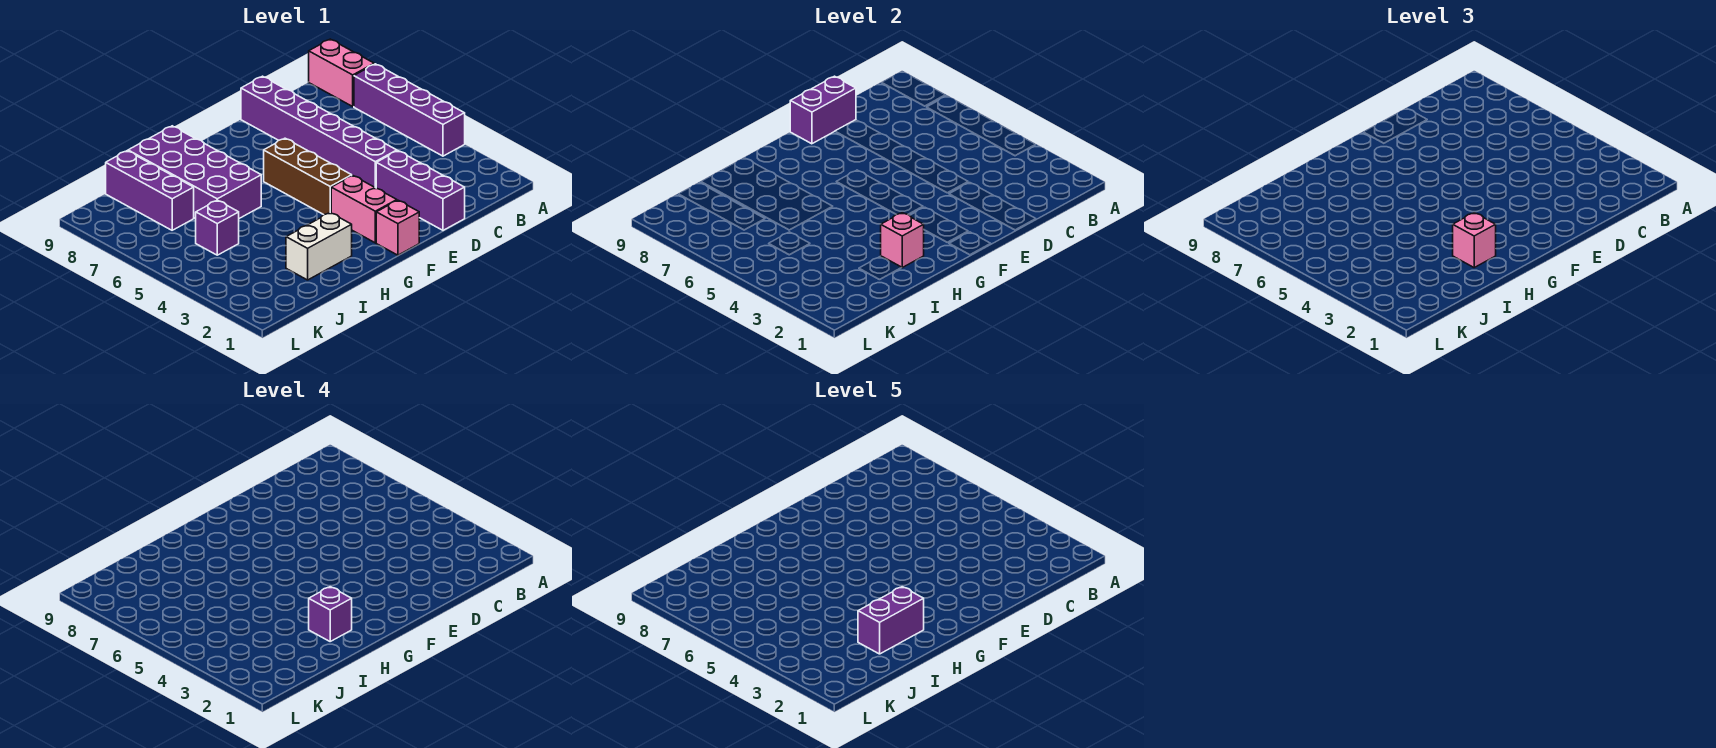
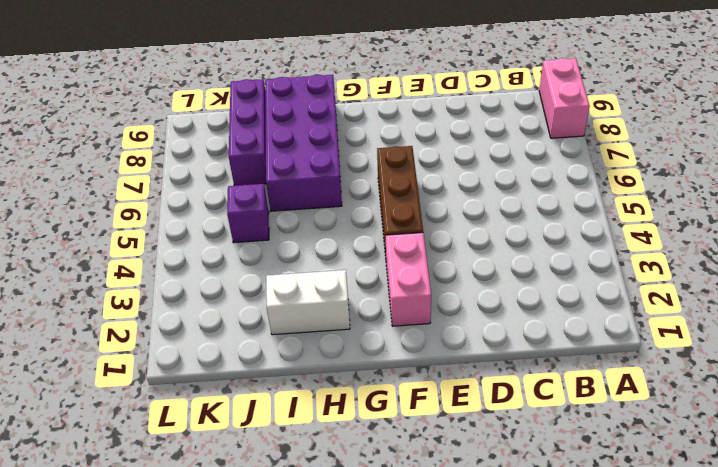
none -> purple 1x4 brick [354,64,465,156]
none -> purple 1x3 brick [376,151,465,230]
none -> purple 1x6 brick [241,76,397,188]

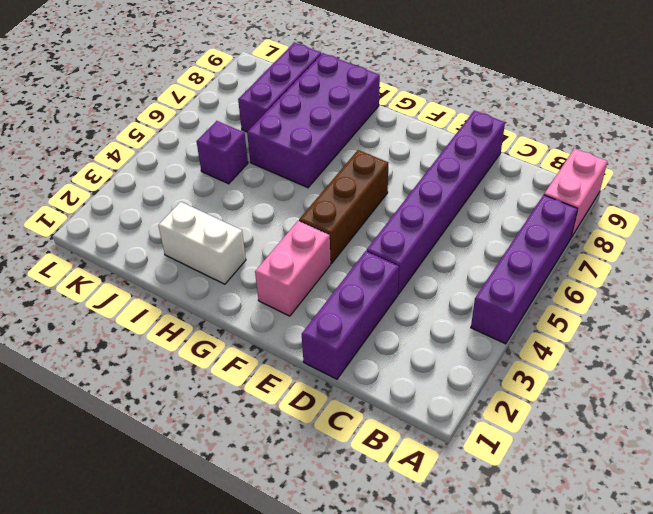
none -> pink 1x1 brick [376,200,419,255]
none -> purple 1x2 brick [790,76,856,144]
none -> pink 1x1 brick [881,213,924,267]

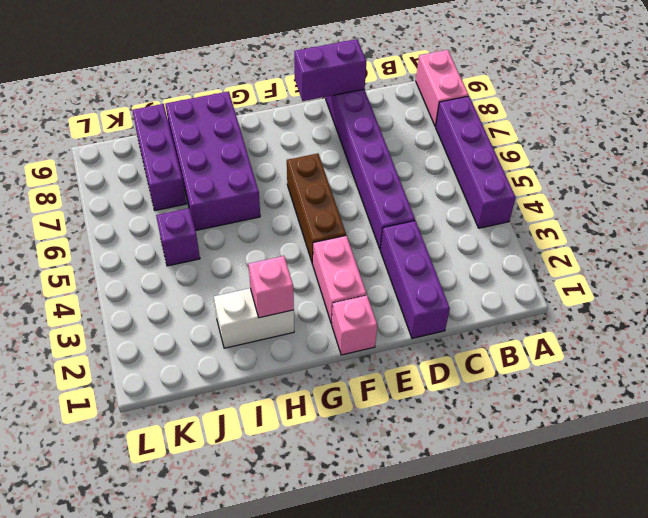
none -> pink 1x1 brick [1453,213,1496,267]
none -> purple 1x1 brick [309,587,352,641]
none -> purple 1x2 brick [858,587,924,654]

